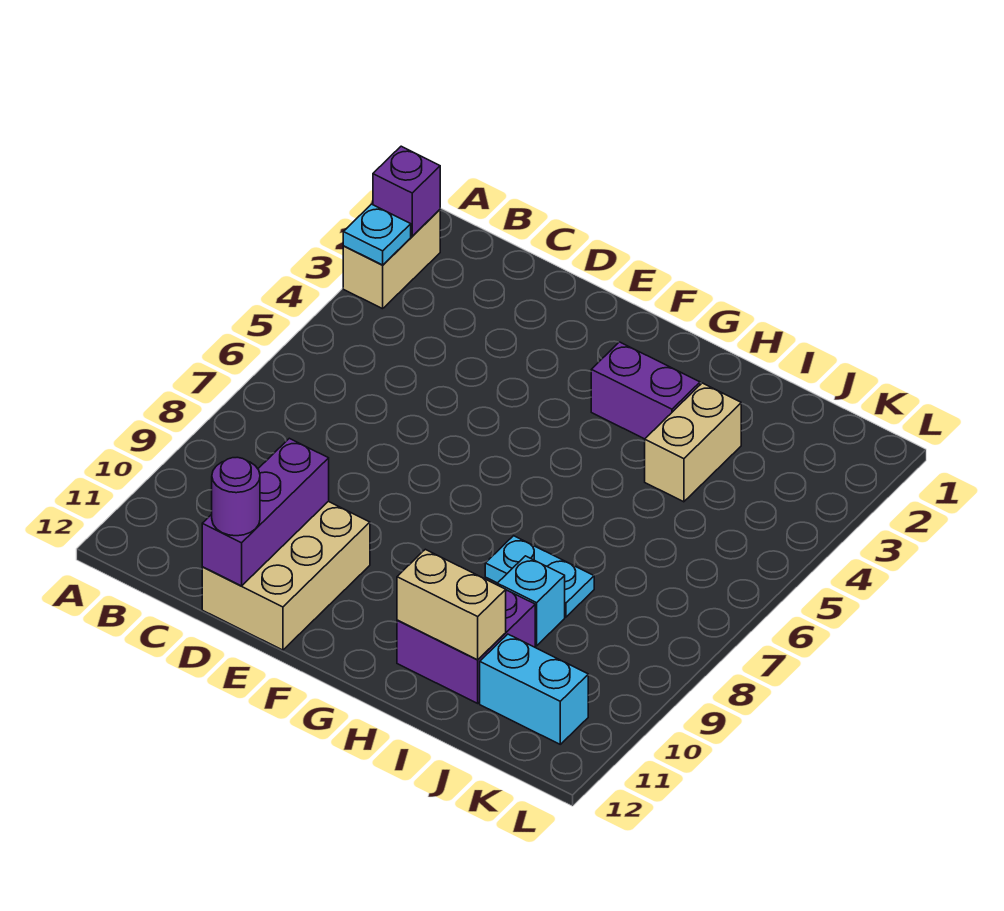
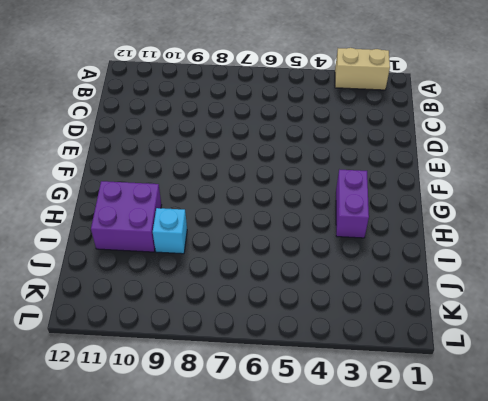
none -> tan 2x3 brick [202,501,370,650]
none -> cyan 1x2 plate [485,536,594,617]
none -> tan 1x2 brick [645,383,741,502]

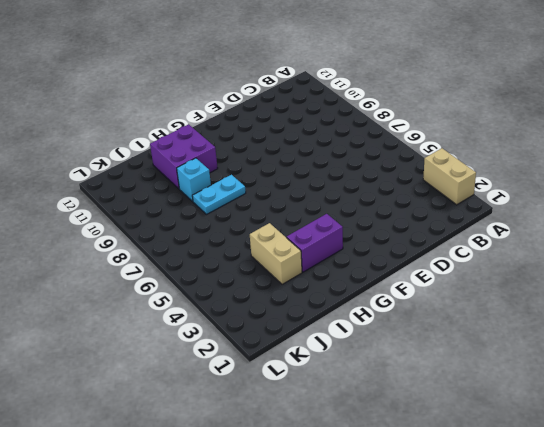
none -> tan 2x3 brick [202,501,370,650]
none -> cyan 1x2 brick [480,634,588,744]
none -> purple 1x1 brick [373,146,440,236]

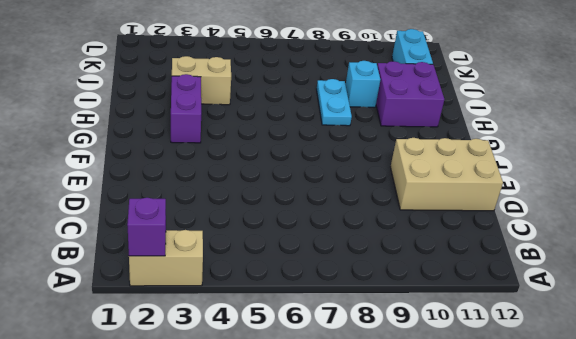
none -> cyan 1x1 plate [343,204,411,265]
none -> purple 1x3 brick [202,438,329,586]
none -> tan 1x2 brick [397,549,506,660]

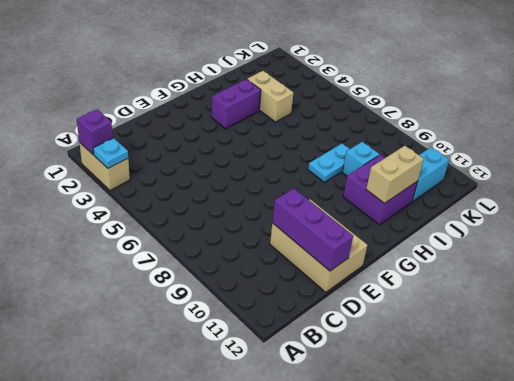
none -> purple 1x1 round brick [212,457,260,536]

